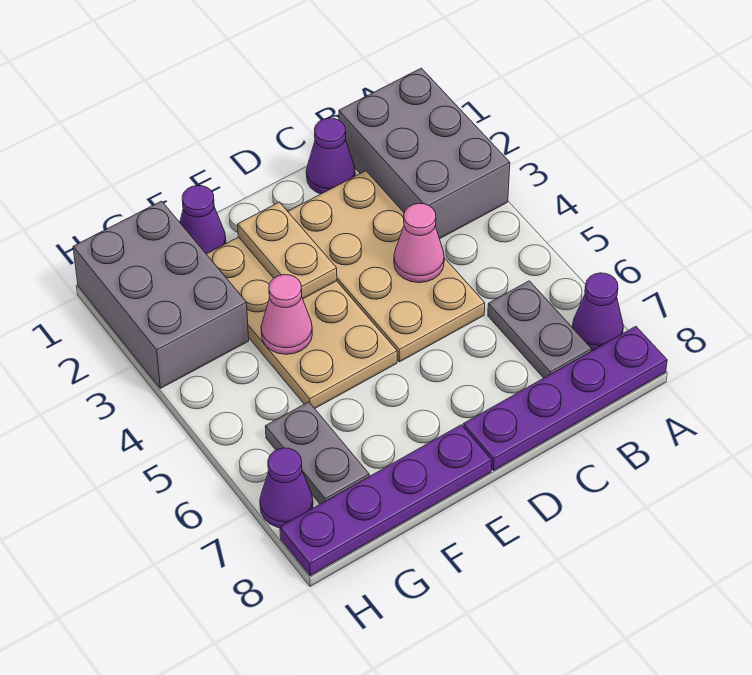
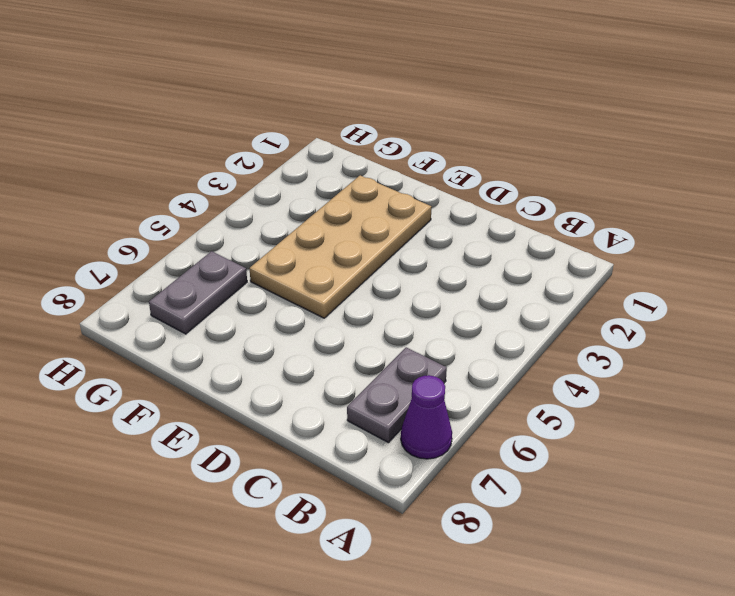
none -> grey 2x3 brick [339,68,510,239]
none -> purple 1x4 plate [463,326,667,471]
none -> purple 1x1 cone [306,118,355,194]

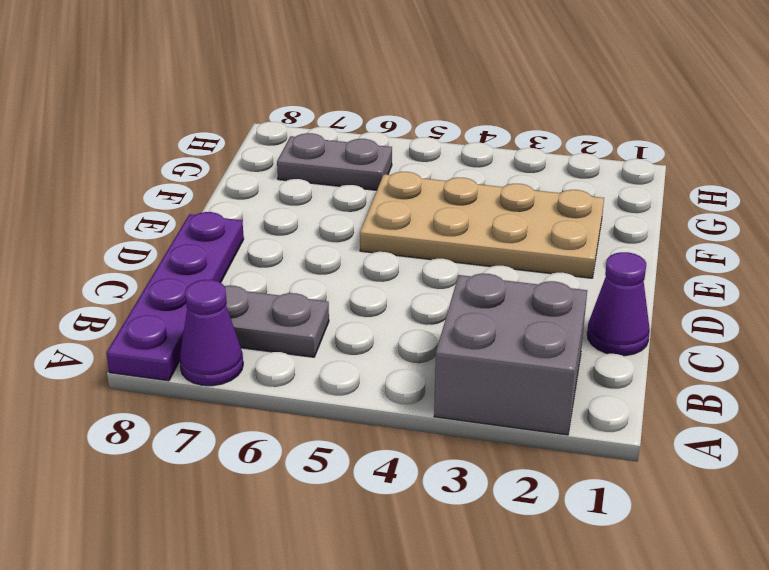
grey 2x2 brick [434,273,587,435] -> grey 2x3 brick [339,68,510,239]
none -> tan 2x4 plate [288,171,485,362]
none -> purple 1x4 plate [280,425,492,576]
none -> purple 1x1 cone [180,186,226,254]

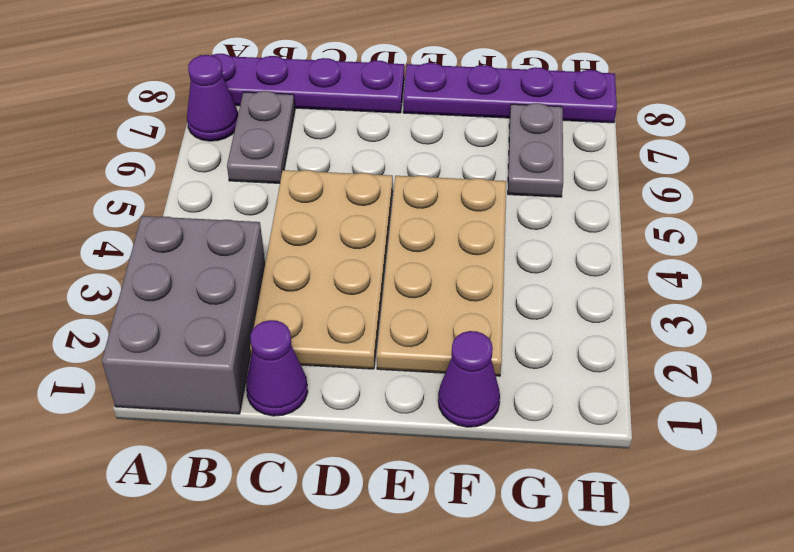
none -> grey 2x3 brick [73,201,249,388]
none -> purple 1x1 cone [260,448,313,528]
none -> pink 1x1 cone [394,203,444,283]

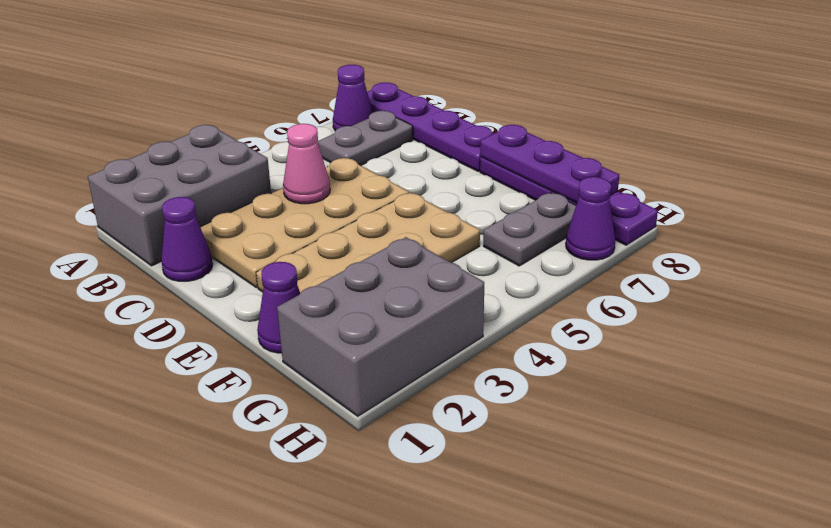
purple 1x3 plate [480,125,619,203] -> none
none -> tan 1x2 plate [238,202,337,299]
none -> pink 1x1 cone [261,275,312,354]

